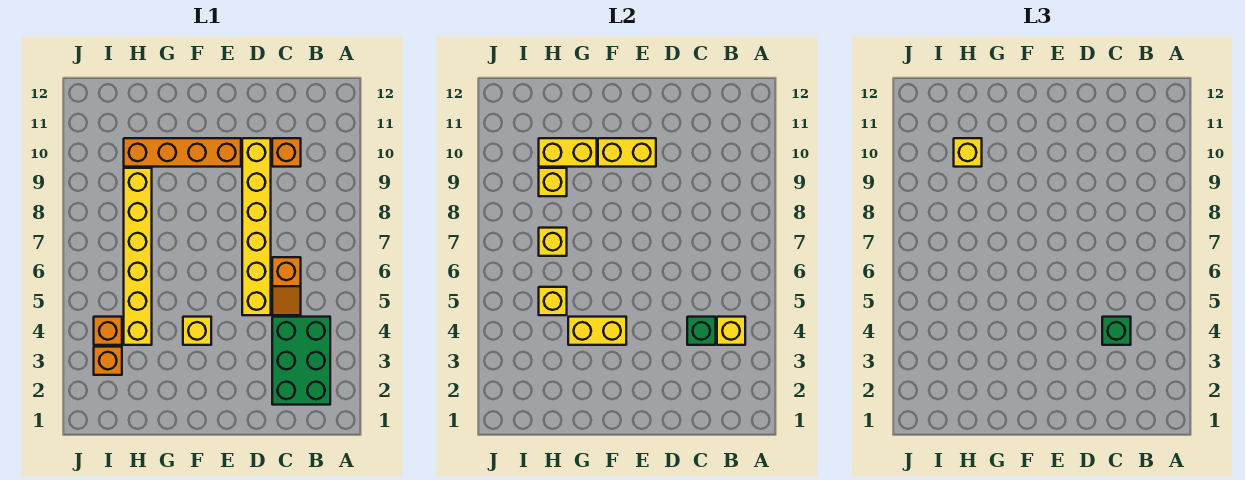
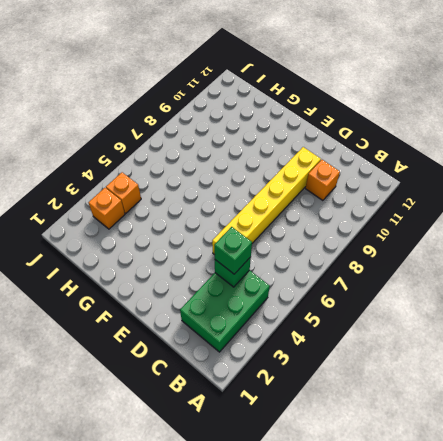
none -> orange 1x2 slope [272,257,301,315]
none -> orange 1x4 brick [124,138,241,167]
none -> yellow 1x1 brick [183,317,211,345]

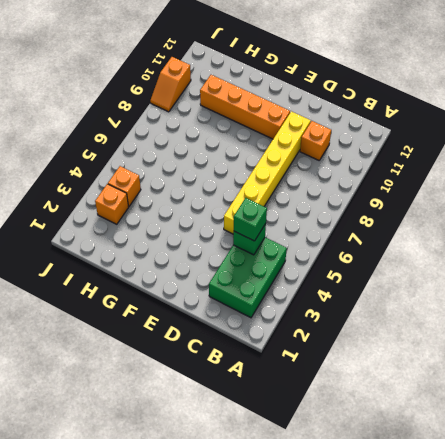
orange 1x2 slope [150,57,191,112] -> orange 1x2 slope moved to [272,257,301,315]
none -> yellow 1x1 brick [183,317,211,345]
none -> yellow 1x6 brick [124,168,152,345]
none -> yellow 1x1 brick [717,317,745,345]

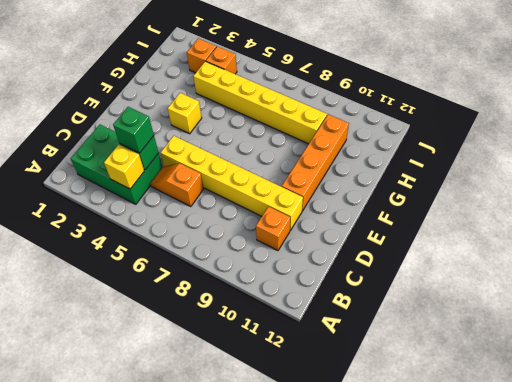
none -> yellow 1x2 brick [598,138,656,167]
none -> yellow 1x2 brick [568,317,626,345]
none -> yellow 1x2 brick [539,138,597,167]

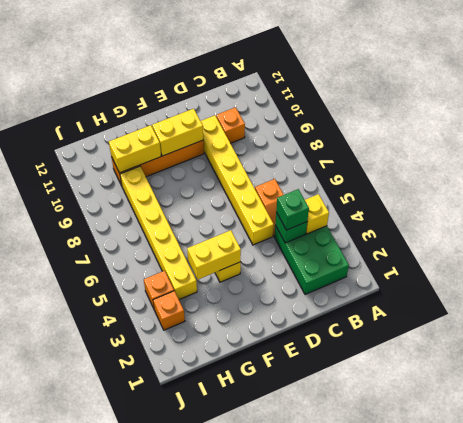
none -> yellow 1x1 brick [539,287,567,315]
none -> yellow 1x1 brick [539,228,567,256]
none -> yellow 1x1 brick [539,168,567,196]

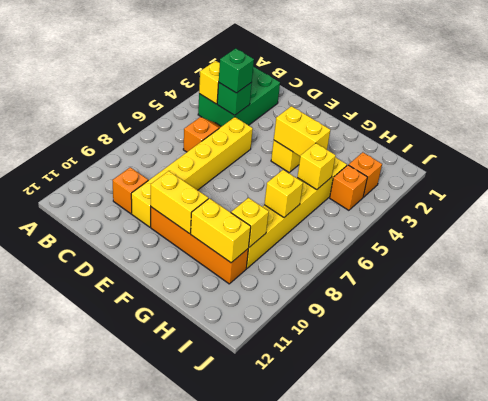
none -> yellow 1x1 brick [954,138,982,167]

